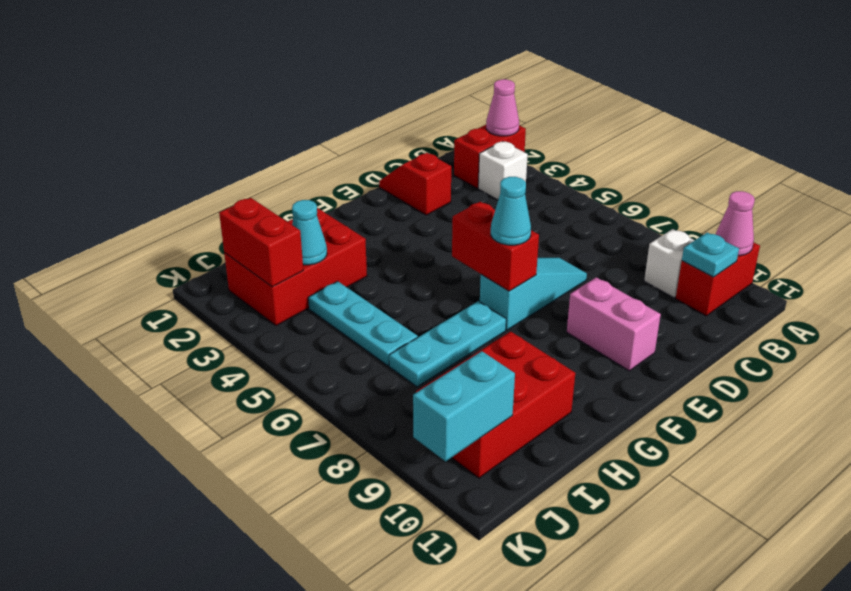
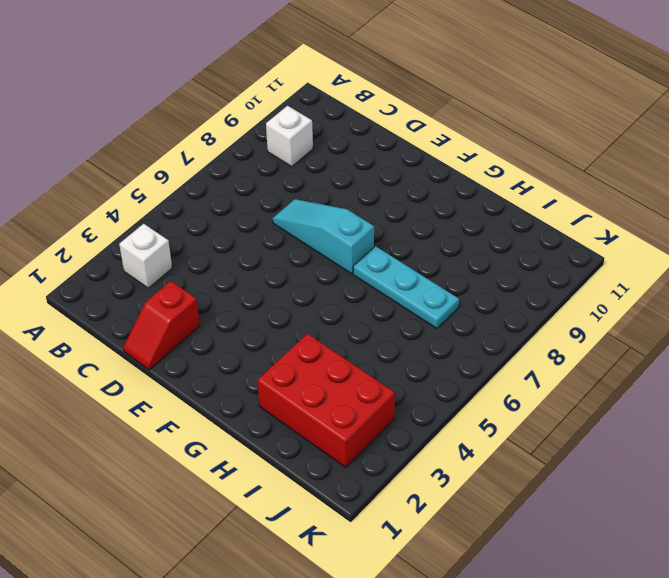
none -> red 1x2 brick [454,125,526,188]
none -> red 1x2 brick [676,242,760,316]
none -> pink 1x2 brick [567,277,661,371]

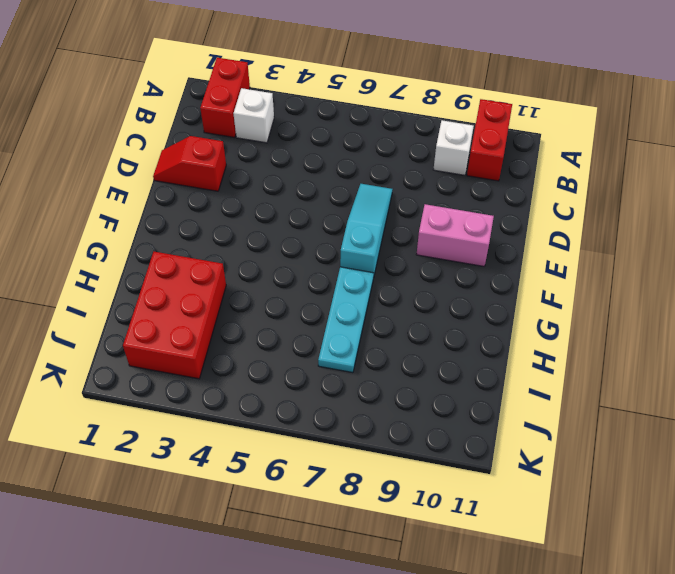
none -> red 2x3 brick [416,332,575,478]
none -> cyan 1x3 plate [308,281,418,366]
none -> pink 1x1 cone [486,79,519,136]

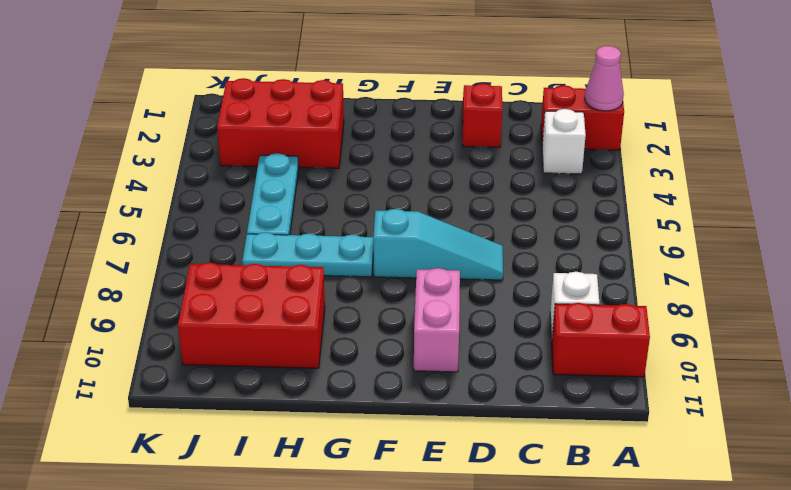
none -> pink 1x1 cone [716,191,755,256]
none -> cyan 1x1 plate [682,232,739,277]
none -> red 1x2 brick [452,202,539,291]

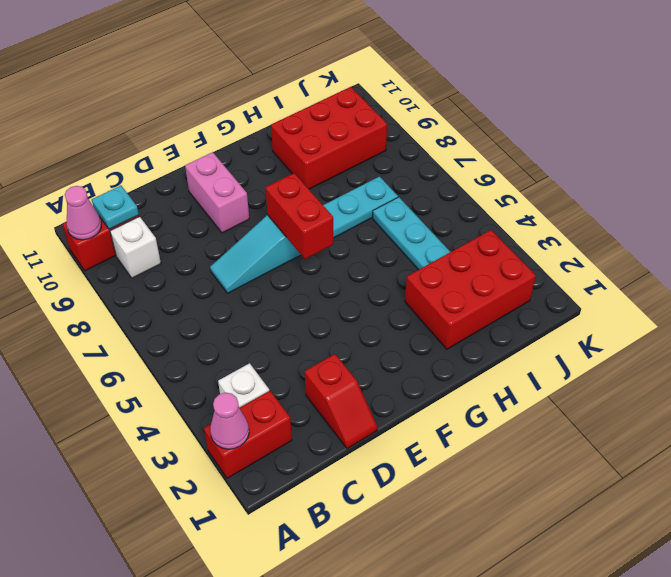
none -> cyan 1x1 cone [292,200,327,265]
none -> red 1x2 brick [219,198,303,287]
none -> cyan 1x2 brick [413,351,515,461]

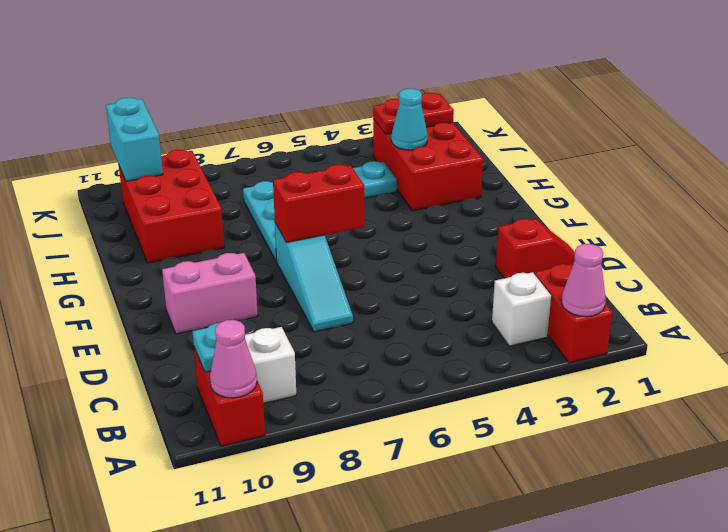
red 1x2 plate [373,93,454,134] -> red 1x2 brick [219,198,303,287]
none -> cyan 1x1 cone [491,177,531,245]

